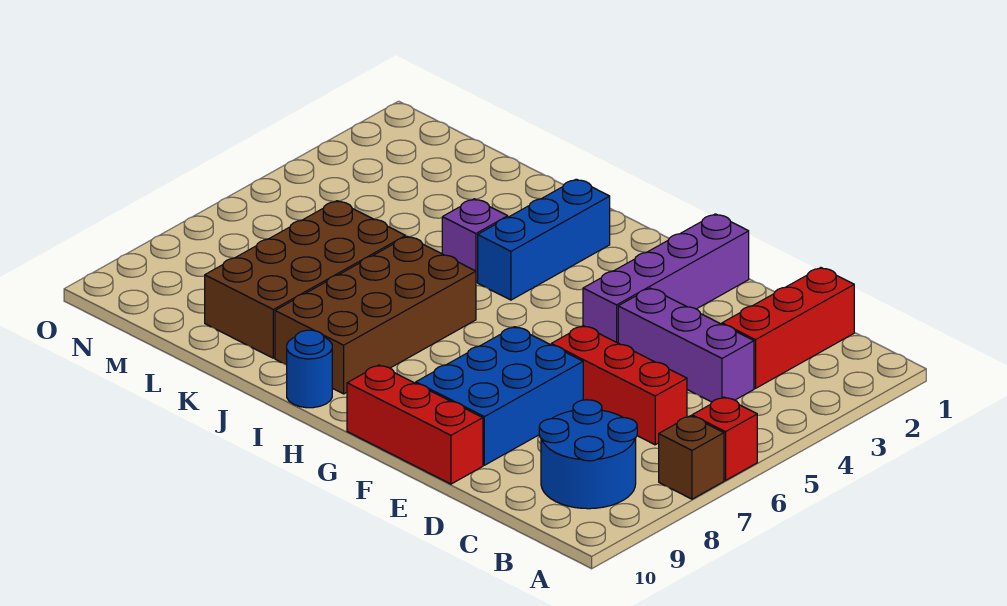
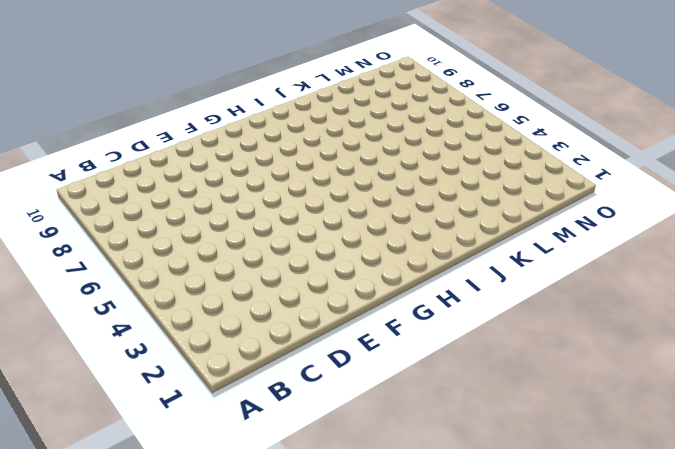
none -> red 1x1 brick [692,397,757,480]
none -> brown 1x1 brick [659,416,724,499]
none -> blue 2x2 round brick [539,400,637,509]

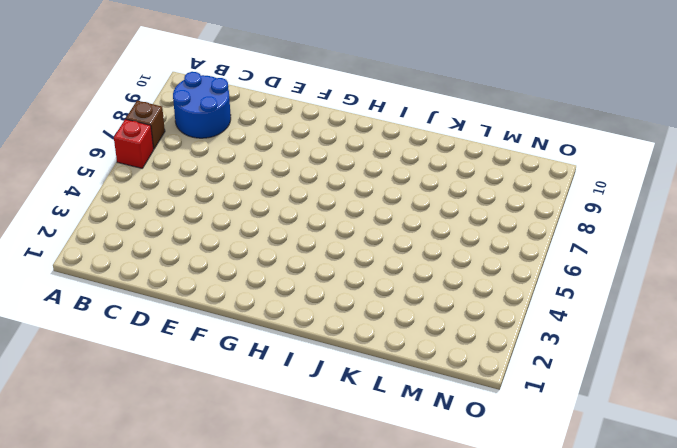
none -> red 1x3 brick [722,268,854,388]
none -> purple 1x3 brick [618,288,754,402]
none -> red 1x3 brick [551,326,687,445]

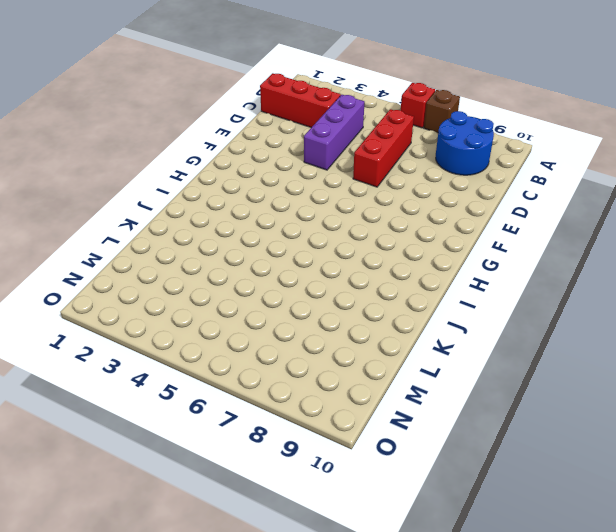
none -> blue 2x3 brick [416,327,583,465]
none -> red 1x3 brick [347,365,483,484]
none -> purple 1x4 brick [583,214,749,343]

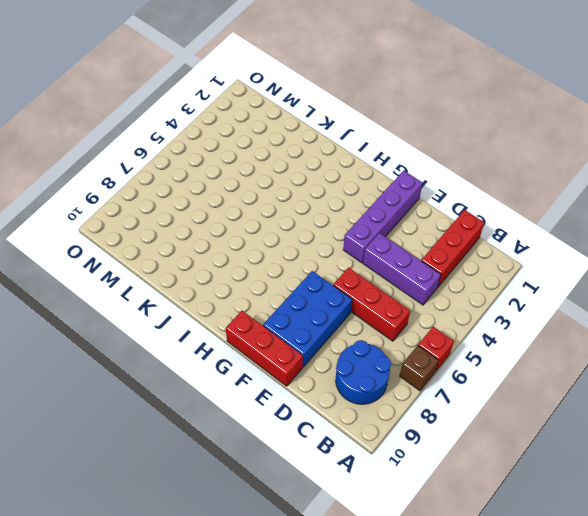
none -> blue 1x3 brick [478,179,610,300]
none -> brown 2x4 brick [275,236,476,394]
none -> blue 1x1 round brick [287,330,332,408]

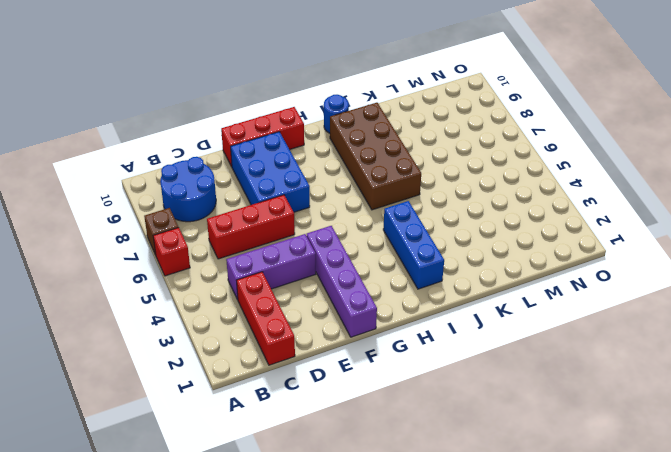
none -> purple 1x1 brick [442,199,508,282]
none -> brown 2x4 brick [205,201,406,358]

